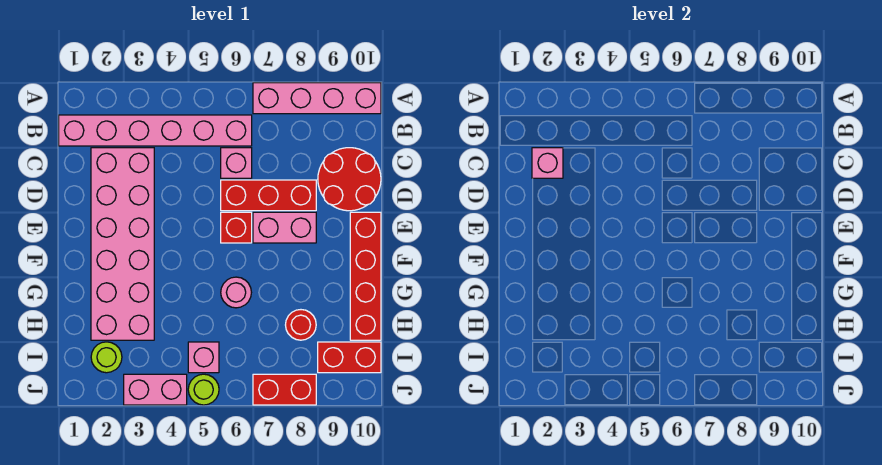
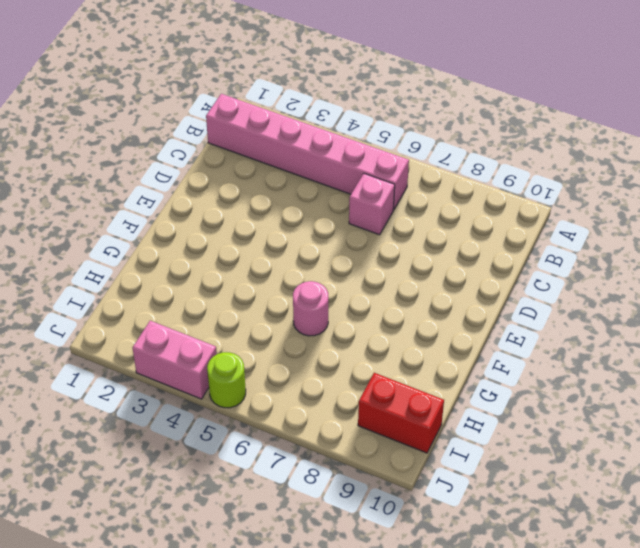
none -> pink 1x4 brick [253,83,381,114]
none -> pink 2x6 brick [91,148,154,340]
none -> red 2x2 round brick [318,148,381,211]

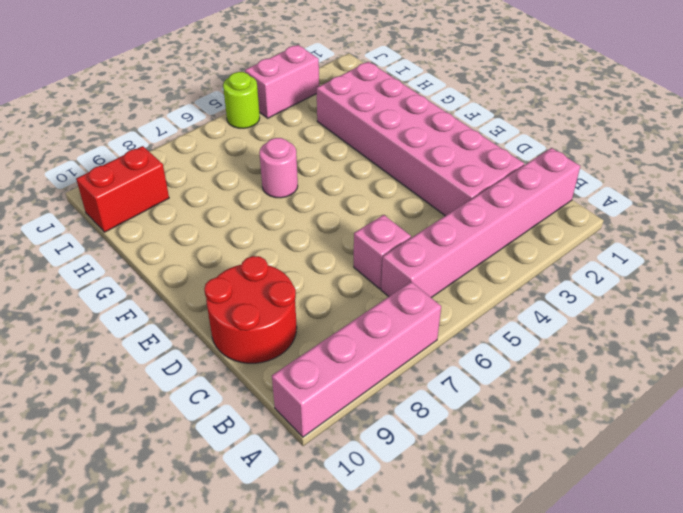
none -> red 1x3 brick [221,180,316,211]
none -> red 1x1 brick [221,212,252,243]
none -> pink 1x2 brick [253,212,316,243]

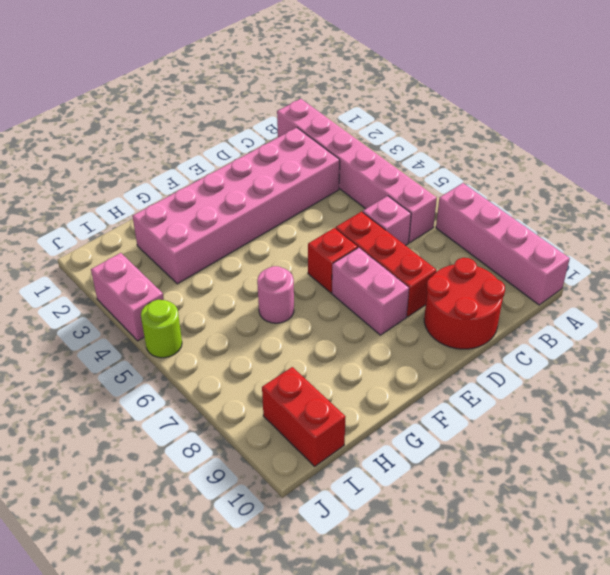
none -> red 1x4 brick [350,212,381,340]
none -> red 1x1 round brick [286,310,316,340]
none -> lime 1x1 round brick [91,342,122,373]

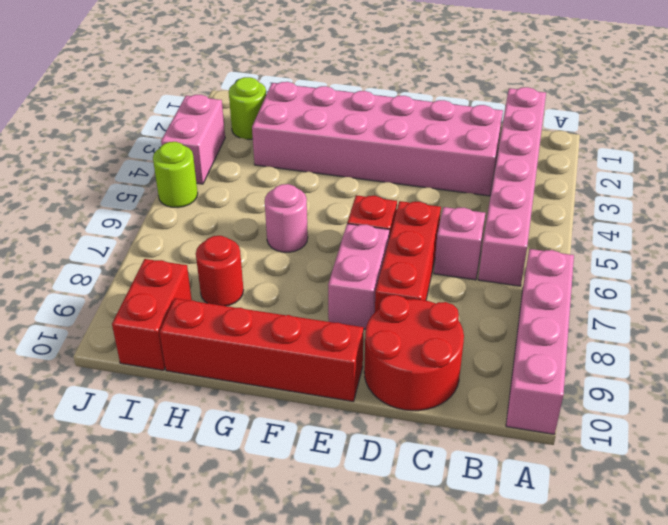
none -> pink 1x1 brick [188,342,219,373]
none -> red 1x2 brick [253,374,316,405]
none -> pink 1x1 brick [532,148,563,178]

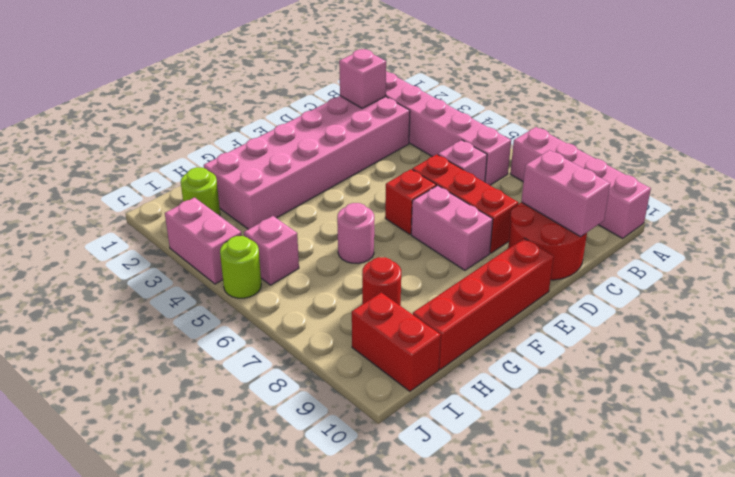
pink 1x2 brick [521,150,610,237] -> none
none -> red 1x2 brick [253,374,316,405]

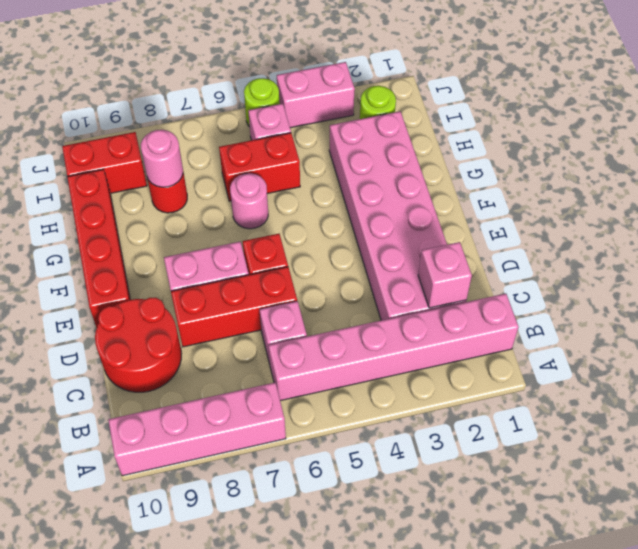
red 1x2 brick [219,133,300,201] -> red 1x2 brick moved to [253,374,316,405]
pink 1x1 round brick [141,130,183,187] -> none

